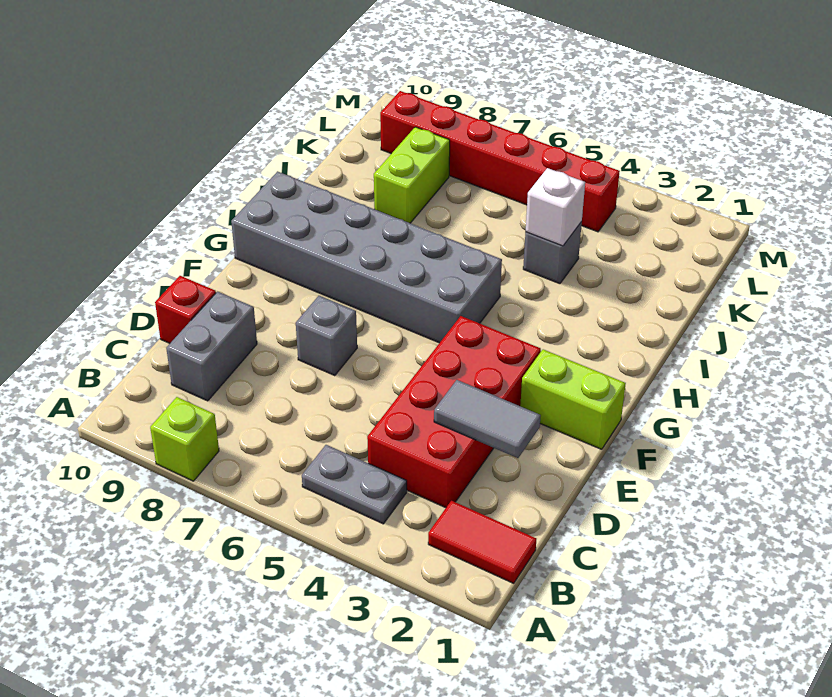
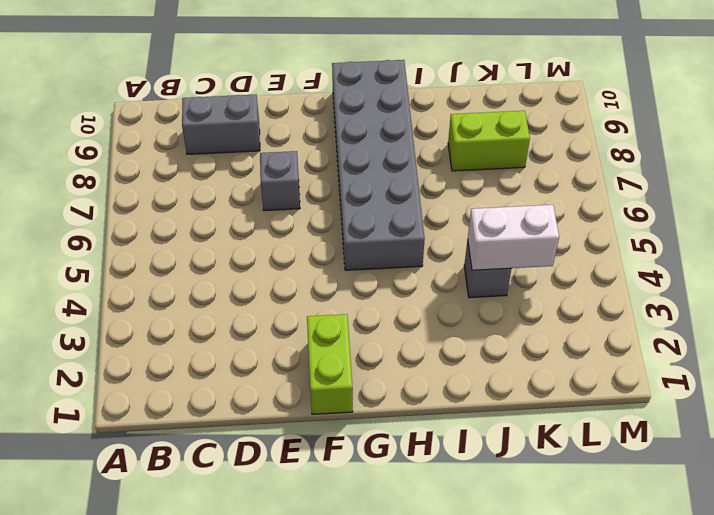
white 1x2 brick [468,205,559,270] -> white 1x1 brick [526,168,585,246]
none -> lime 1x1 brick [150,397,219,481]
none -> red 1x2 tile [428,501,536,583]
none -> grey 1x2 plate [302,445,407,524]

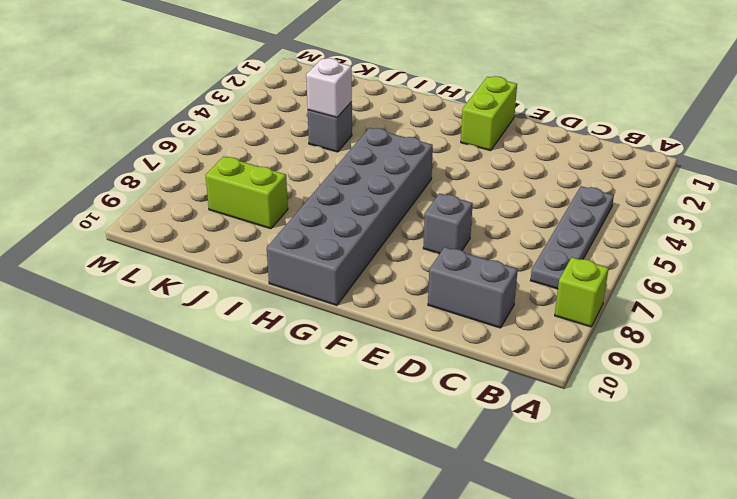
grey 1x4 plate [530,186,614,289] -> grey 1x2 plate [302,445,407,524]
none -> red 1x2 tile [428,501,536,583]
none -> red 2x4 brick [367,316,541,508]
none -> red 1x1 brick [155,276,216,343]

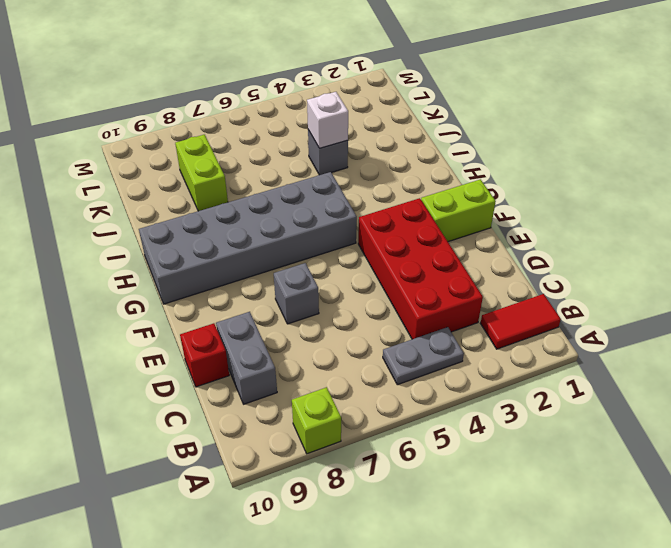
none -> red 1x6 brick [380,91,620,232]
none -> grey 1x2 tile [434,380,541,458]

